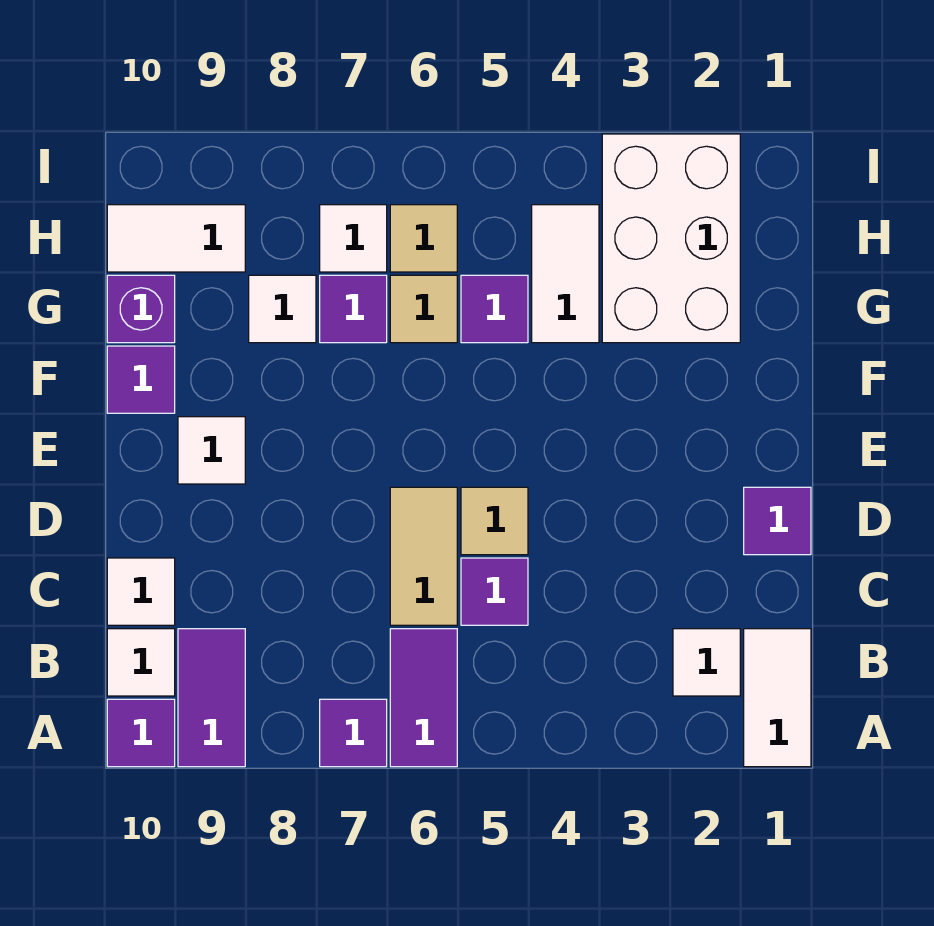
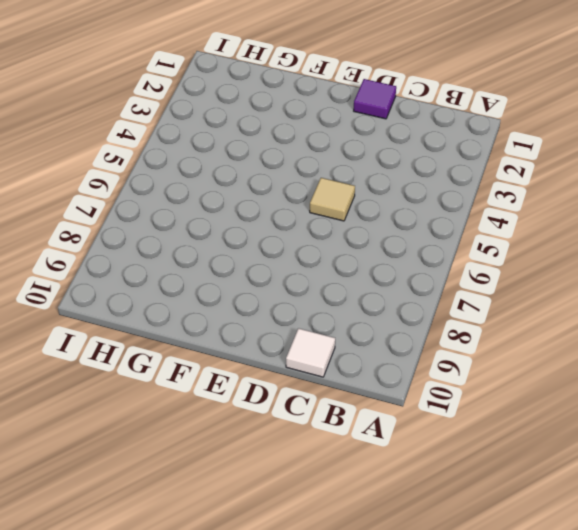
none -> white 1x2 tile [744,629,811,767]
none -> purple 1x2 tile [390,629,457,767]
none -> purple 1x1 tile [320,699,387,767]

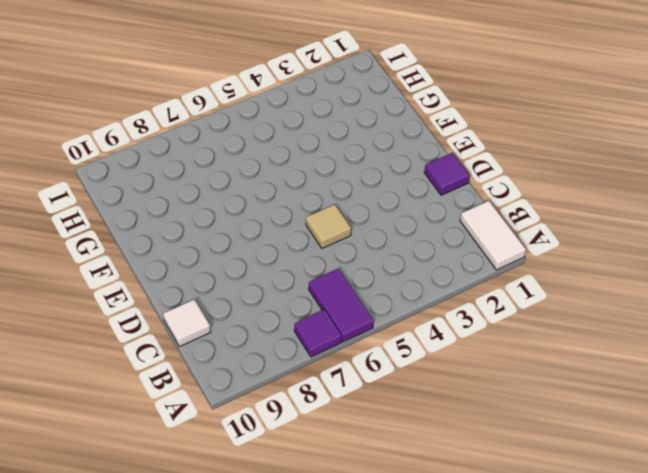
none -> purple 1x2 tile [178,629,245,767]
none -> purple 1x1 tile [107,699,175,767]
none -> white 1x1 tile [673,629,740,696]

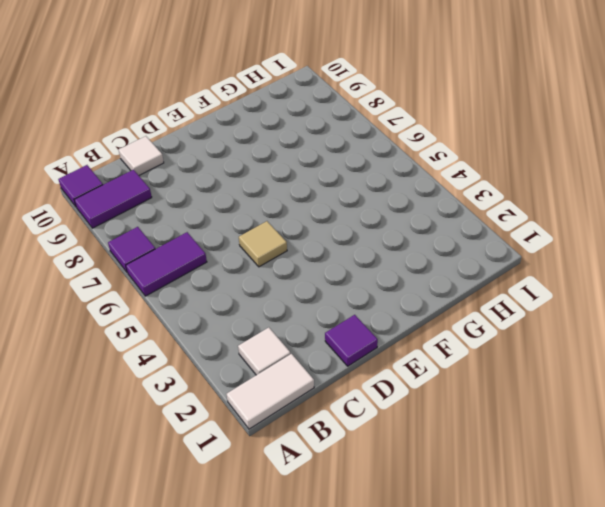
none -> white 1x1 tile [107,629,175,696]
none -> purple 1x1 tile [461,558,528,625]
none -> tan 1x2 tile [390,487,457,625]

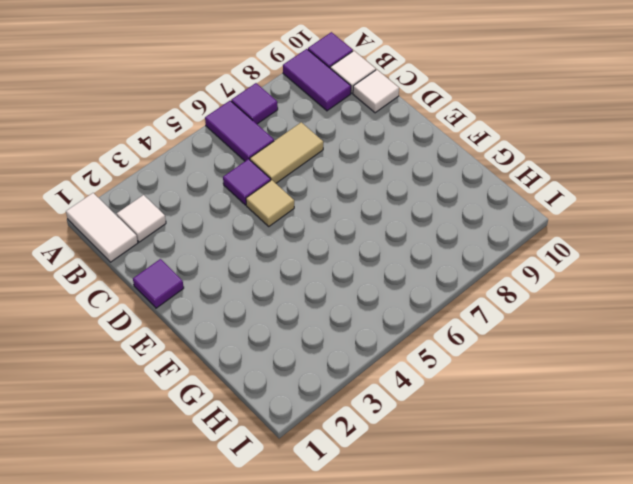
tan 1x2 tile [250,122,323,183] -> tan 1x2 tile turned to [390,487,457,625]
none -> white 1x1 tile [178,417,245,484]
none -> purple 1x1 tile [107,346,175,413]
none -> white 2x3 brick [602,134,740,343]

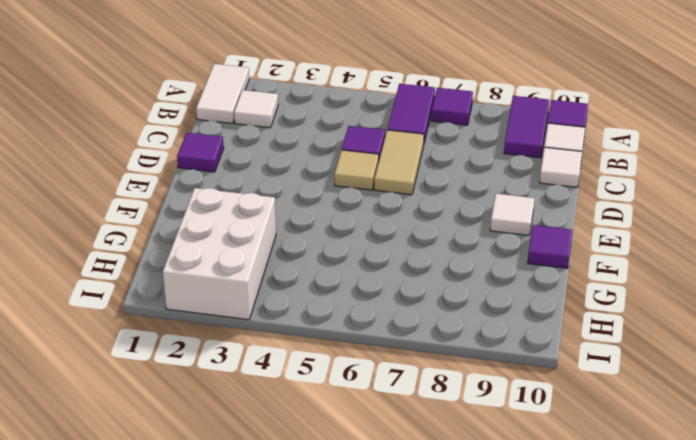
none -> white 1x2 tile [532,205,599,343]
none -> purple 1x1 tile [461,275,528,343]
none -> tan 1x1 tile [390,275,457,343]

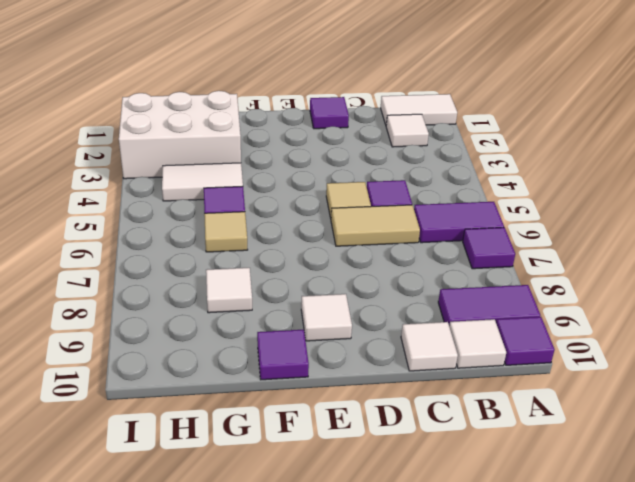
none -> purple 1x1 tile [320,275,387,343]
none -> purple 1x1 brick [107,275,175,343]
none -> tan 1x1 tile [390,205,457,272]

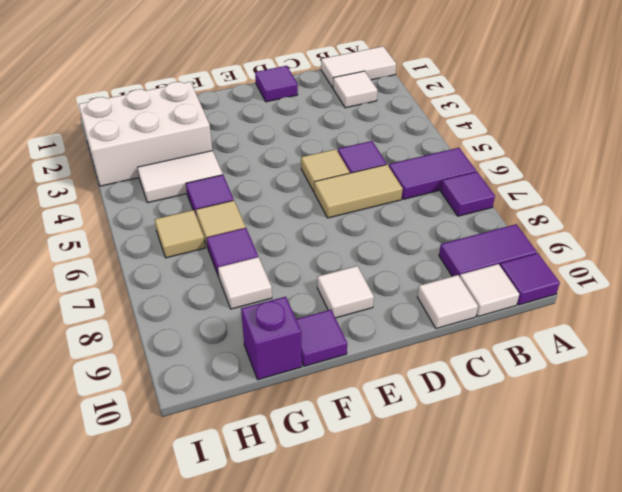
none -> white 1x1 tile [320,205,387,272]
none -> white 1x2 tile [107,205,245,272]

